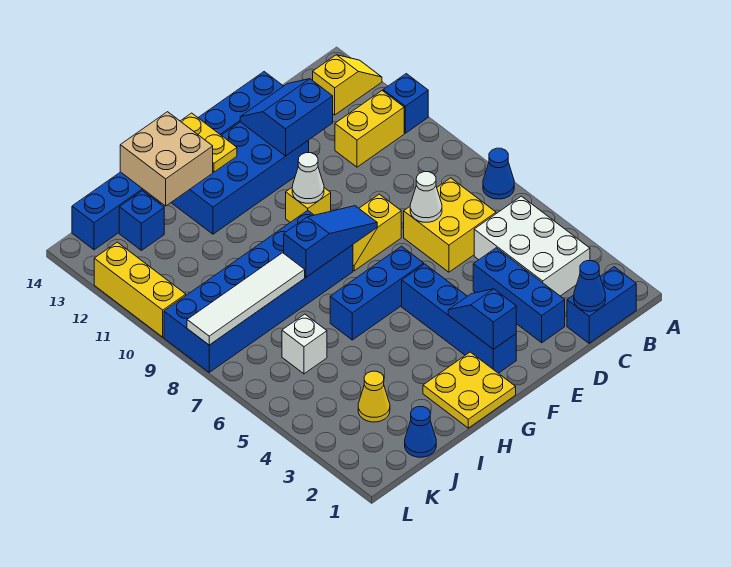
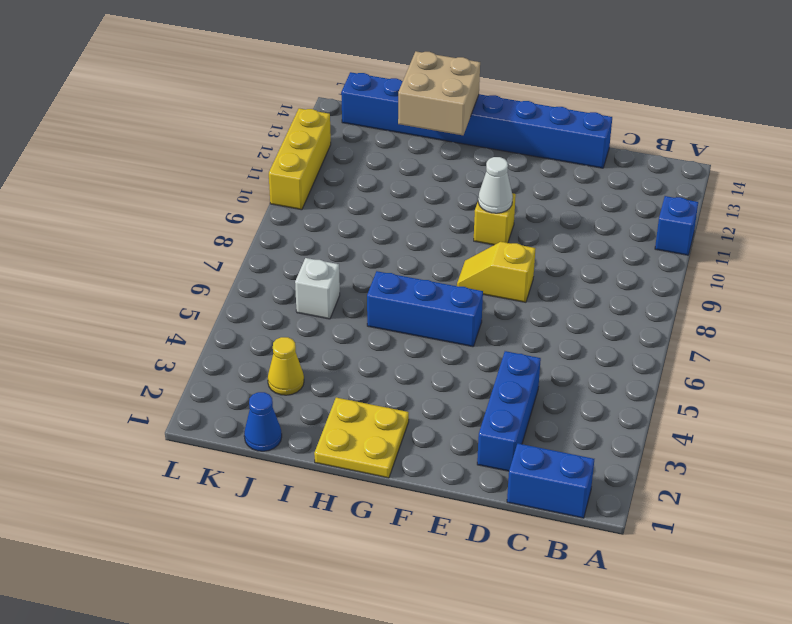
none -> blue 1x1 cone [483,148,514,199]
none -> yellow 1x2 slope [313,55,382,115]
none -> white 2x3 brick [474,196,590,296]
none -> yellow 1x2 brick [335,91,404,167]

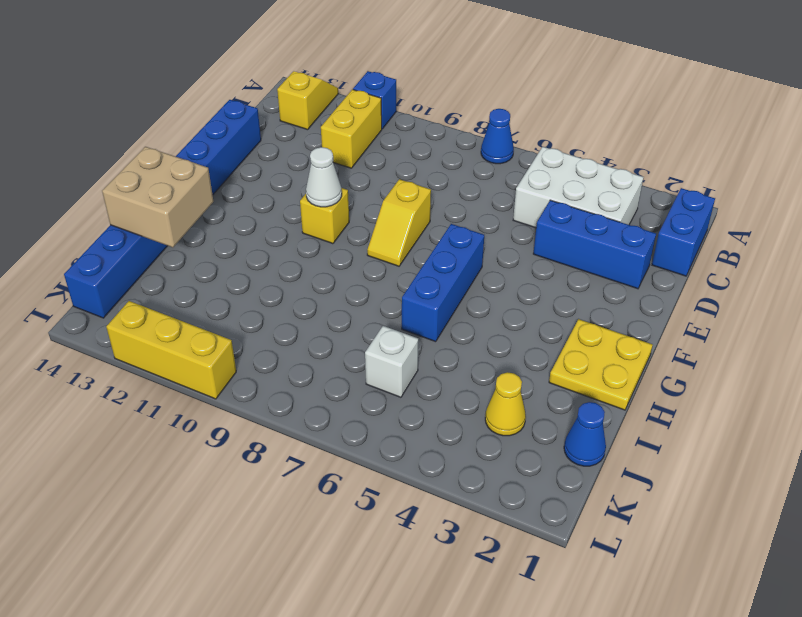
none -> yellow 2x2 brick [404,178,496,272]
none -> blue 2x4 brick [171,122,309,234]
none -> blue 1x4 brick [402,264,516,373]
none -> blue 2x6 brick [164,210,353,372]

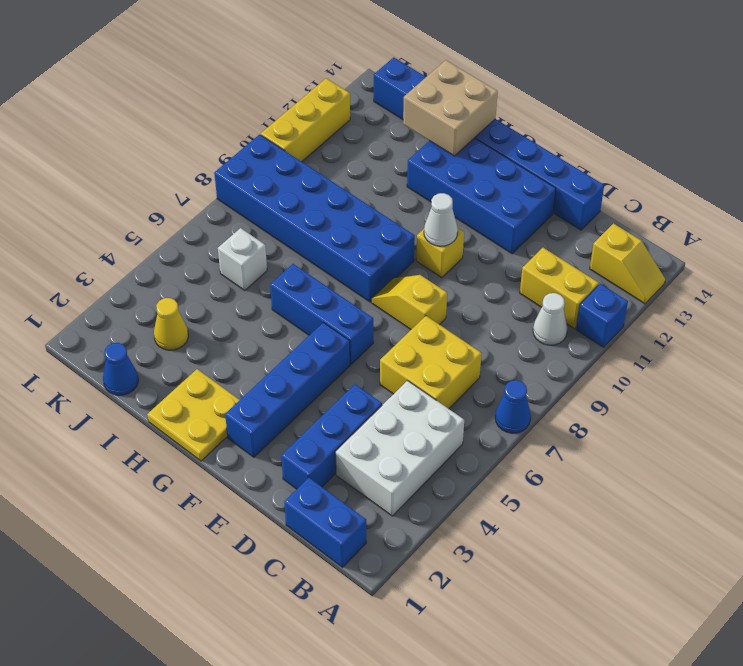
white 1x1 cone [533,293,567,345] -> white 1x1 cone moved to [410,172,442,222]
none -> blue 1x1 brick [119,191,164,250]
none -> blue 1x1 cone [574,261,605,311]
none -> blue 2x2 slope [240,79,333,156]
none -> blue 1x2 slope [448,289,516,349]

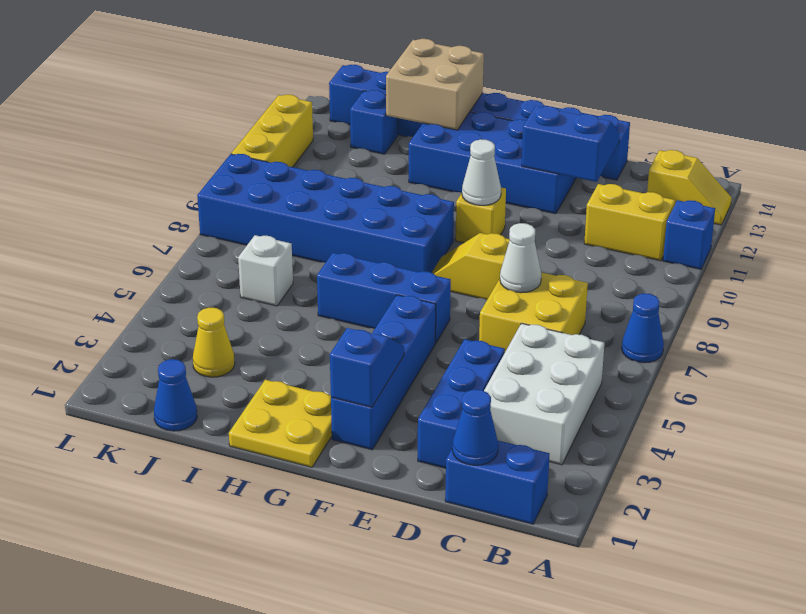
none -> blue 1x3 slope [284,206,377,277]
none -> yellow 1x2 plate [181,113,237,172]
none -> white 1x4 tile [187,253,305,345]

